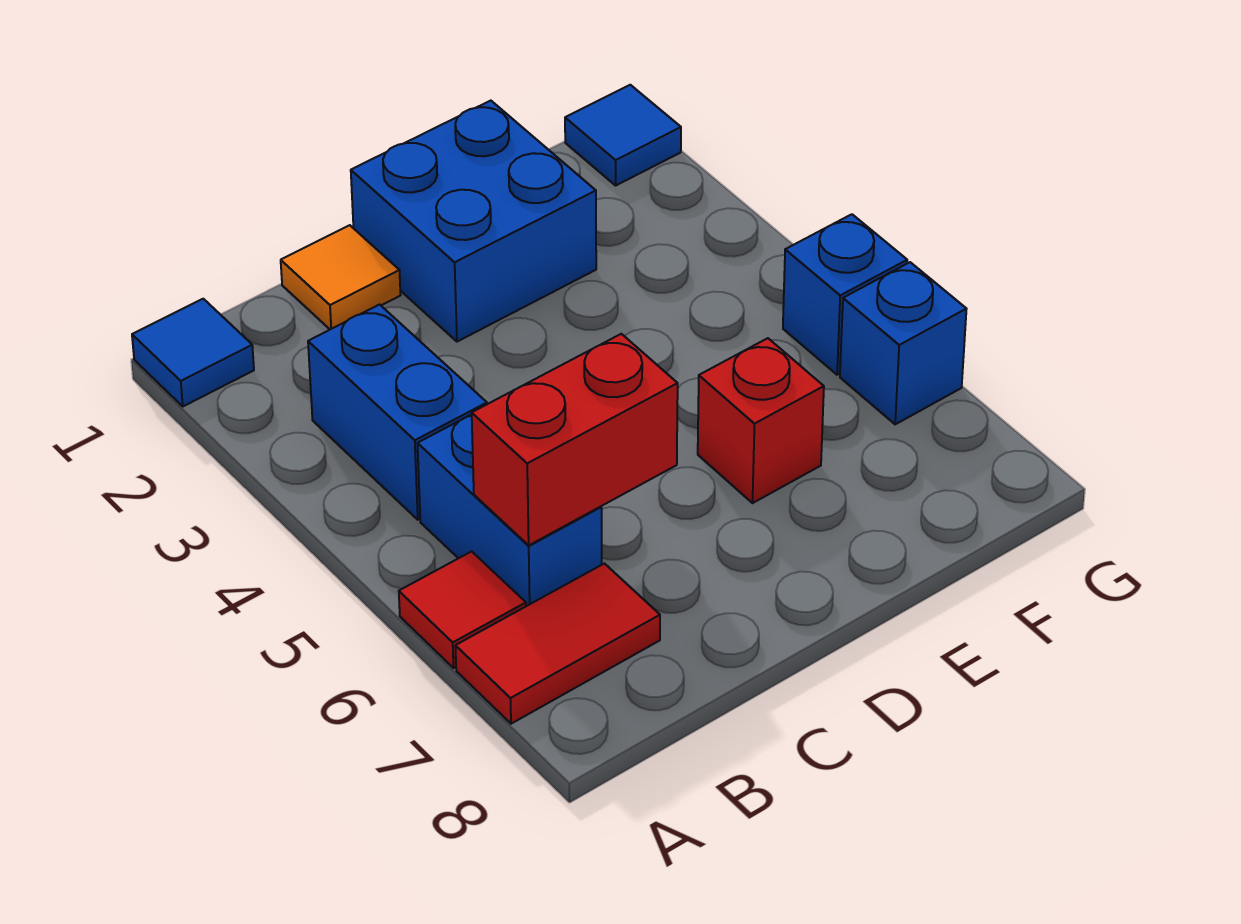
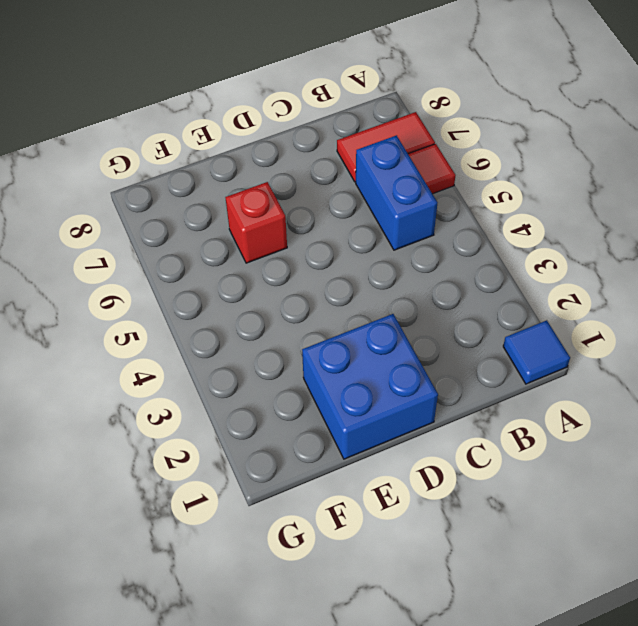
none -> blue 1x2 brick [308,305,487,520]
none -> orange 1x1 tile [281,225,400,329]
none -> blue 1x1 tile [565,85,681,185]

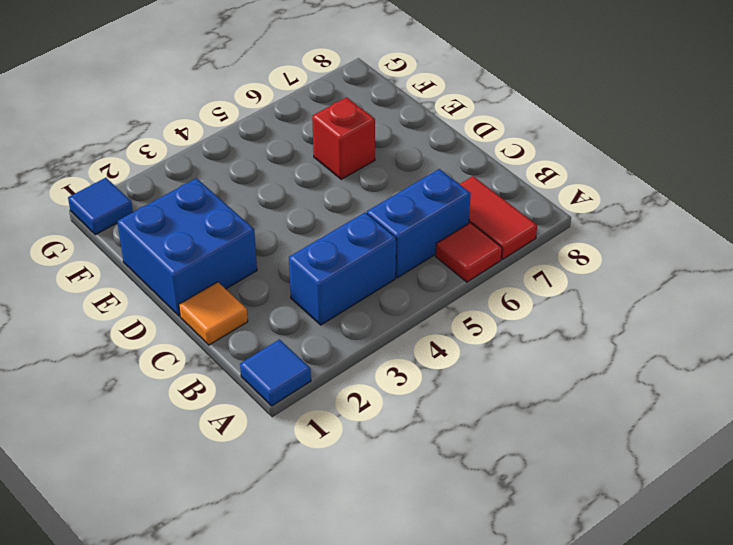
none -> blue 1x1 brick [783,214,907,375]
none -> blue 1x1 brick [840,262,966,424]
none -> red 1x2 brick [472,334,678,545]

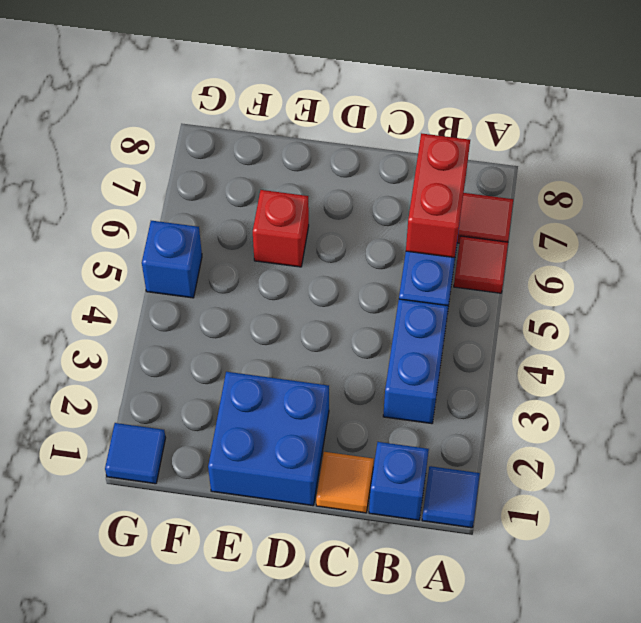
blue 1x1 brick [369,442,429,520] -> blue 1x1 brick moved to [840,262,966,424]
red 1x2 brick [406,133,470,258] -> red 1x2 brick turned to [472,334,678,545]

